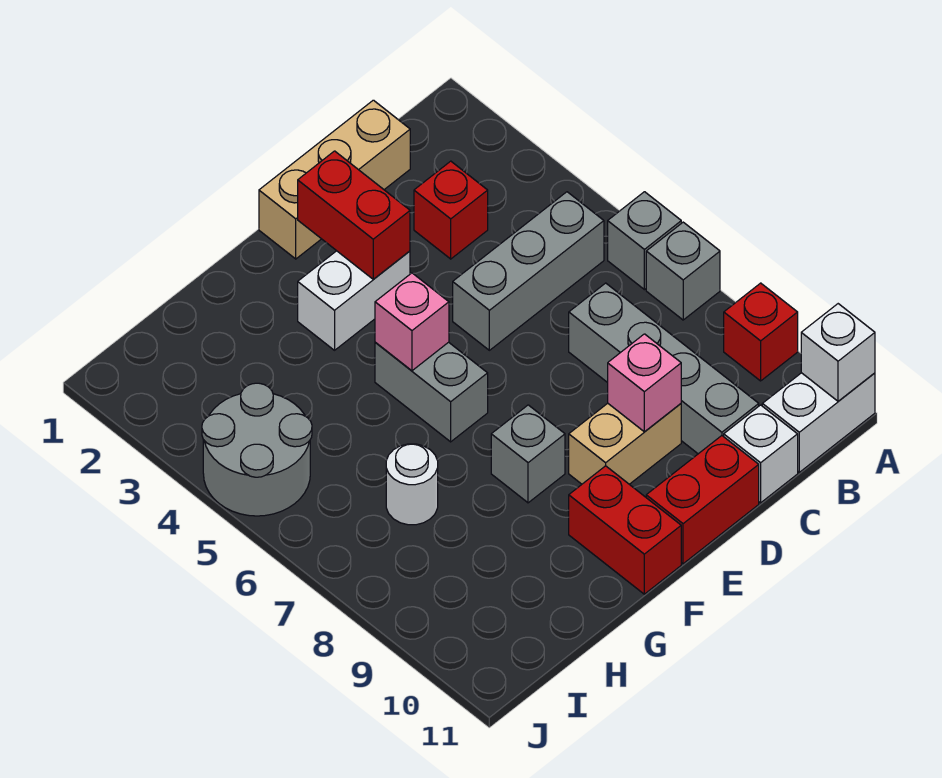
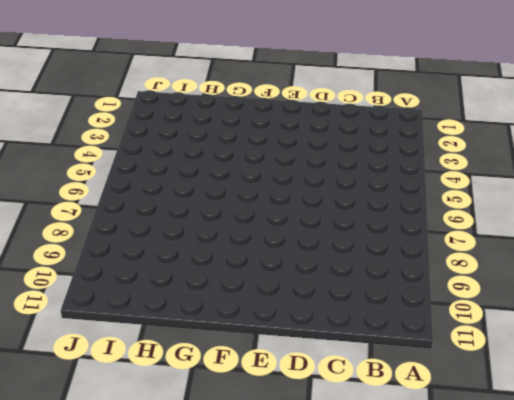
none -> grey 1x1 brick [608,192,681,290]
none -> grey 1x1 brick [646,222,720,320]
none -> red 1x1 brick [724,283,798,381]

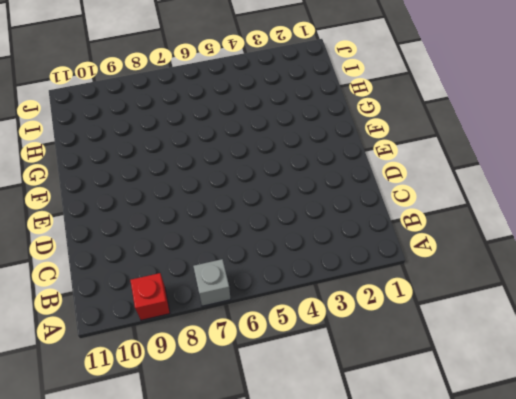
none -> grey 1x1 brick [608,192,681,290]
none -> white 1x2 brick [762,373,875,472]
none -> grey 1x3 brick [453,192,604,350]

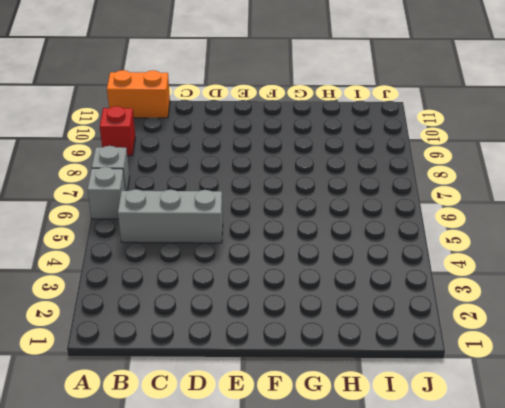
orange 1x2 brick [107,70,170,118] -> white 1x2 brick [762,373,875,472]
none -> tan 1x3 brick [259,100,410,259]
none -> red 1x1 brick [414,161,488,259]
none -> grey 1x4 brick [569,283,759,454]

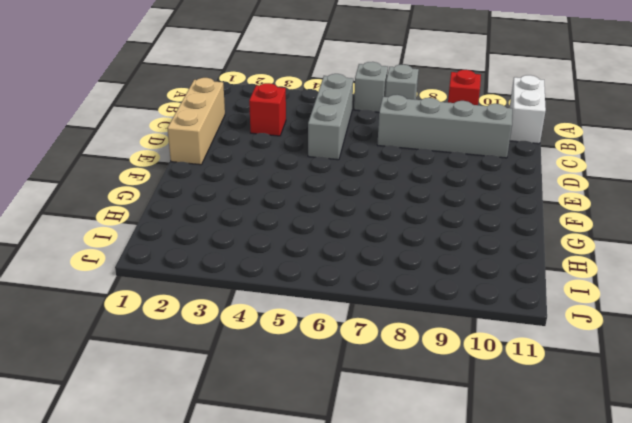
none -> white 1x1 brick [724,405,798,503]
none -> tan 1x2 brick [569,403,681,484]
none -> red 1x2 brick [646,436,759,564]

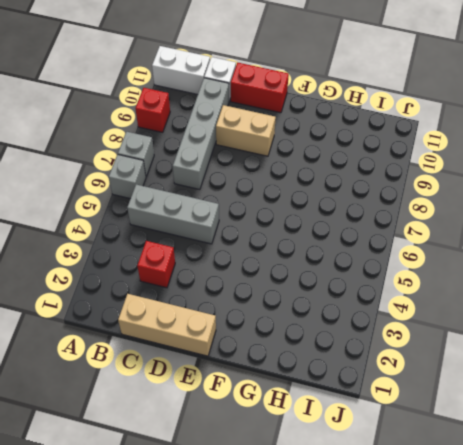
none -> white 1x2 brick [298,251,410,350]
none -> grey 1x2 brick [375,342,488,442]
none -> grey 1x1 brick [491,405,565,503]

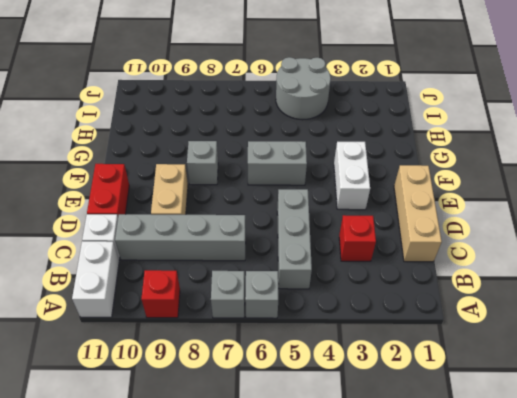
none -> red 1x2 brick [569,466,681,594]
none -> white 1x1 round brick [386,444,438,525]
none -> white 1x1 brick [801,304,875,401]

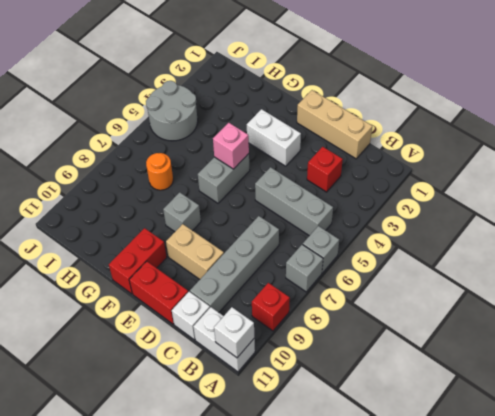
orange 1x1 round brick [146,153,173,190] -> white 1x1 round brick [386,444,438,525]
none -> pink 1x1 brick [608,334,681,432]
none -> red 1x2 brick [298,151,410,279]

